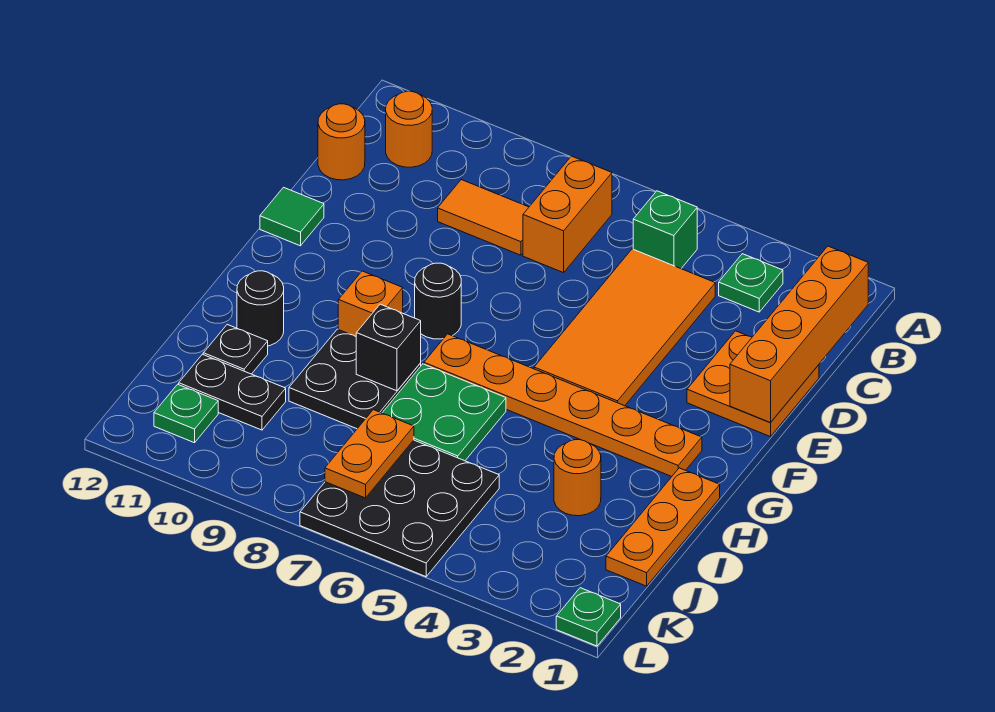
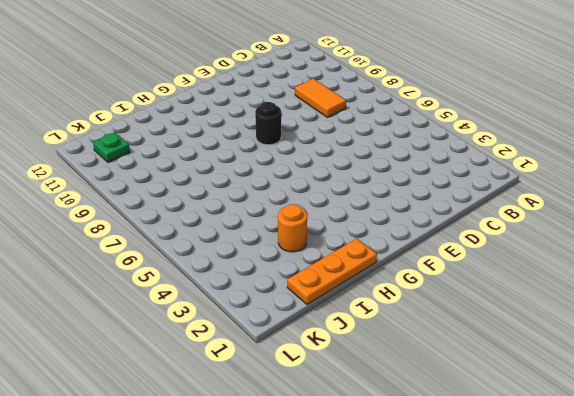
none -> green 1x1 plate [719,254,783,312]
none -> green 1x1 brick [633,191,697,269]
none -> orange 1x2 brick [523,156,612,273]

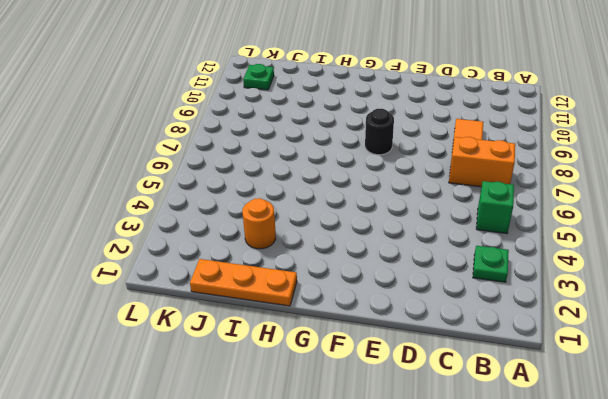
none -> orange 1x1 round brick [386,91,432,167]
none -> orange 2x4 tile [534,249,715,406]
none -> orange 1x1 round brick [318,104,365,180]

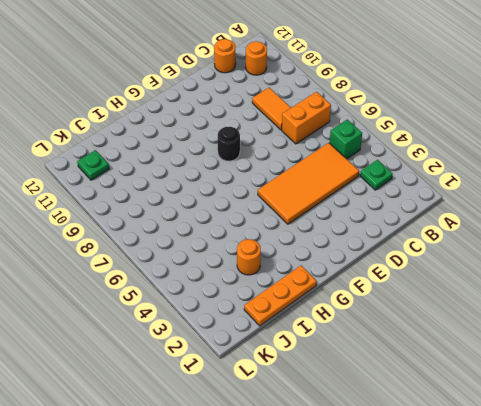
none -> orange 2x2 plate [687,331,819,437]
none -> green 1x1 tile [260,187,324,246]
none -> orange 1x6 plate [424,334,702,477]

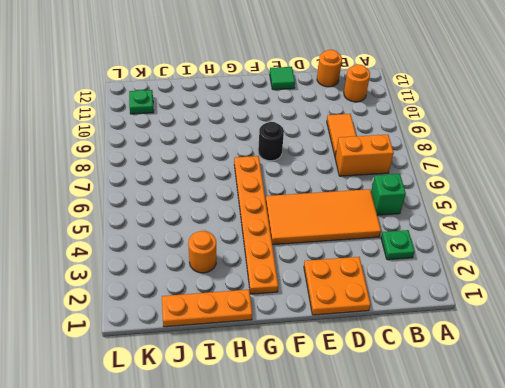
none -> orange 1x1 brick [338,271,403,336]
none -> green 2x2 plate [382,364,506,461]
none -> black 2x2 plate [289,329,421,429]

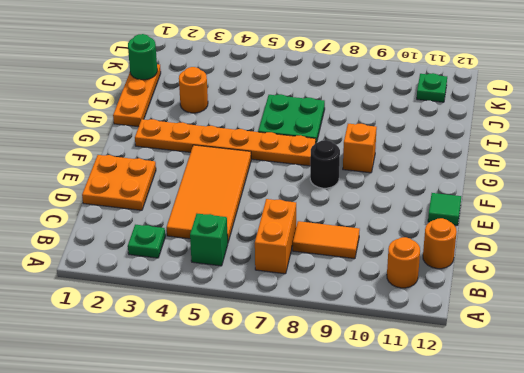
green 1x1 round brick [128,34,157,80] -> none
none -> black 2x2 plate [289,329,421,429]
none -> black 1x1 round brick [237,271,284,346]
none -> black 1x1 plate [203,325,268,374]

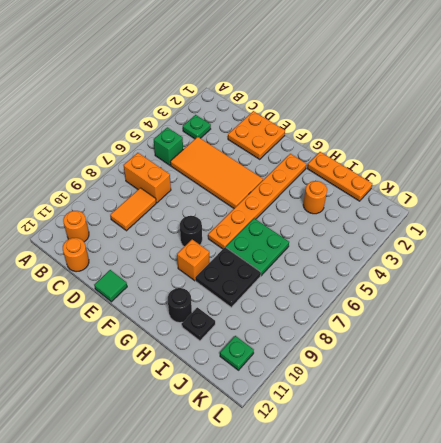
none -> black 3x3 plate [300,440,499,577]
none -> black 1x2 plate [179,354,286,430]
none -> green 1x1 plate [556,588,621,646]

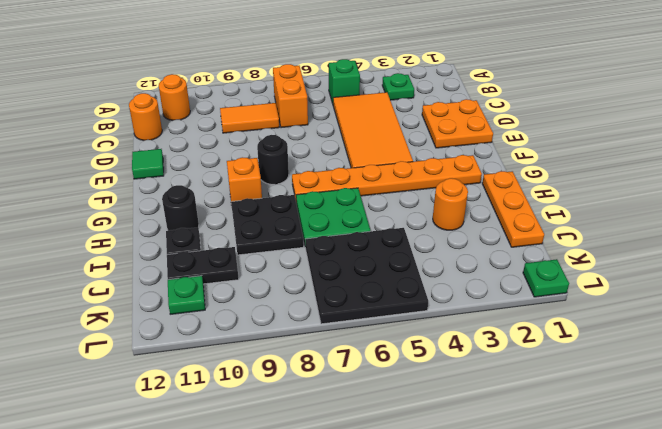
none -> orange 1x4 brick [730,246,868,423]
none -> black 1x1 brick [356,304,421,391]
none -> orange 1x2 plate [325,410,414,498]

